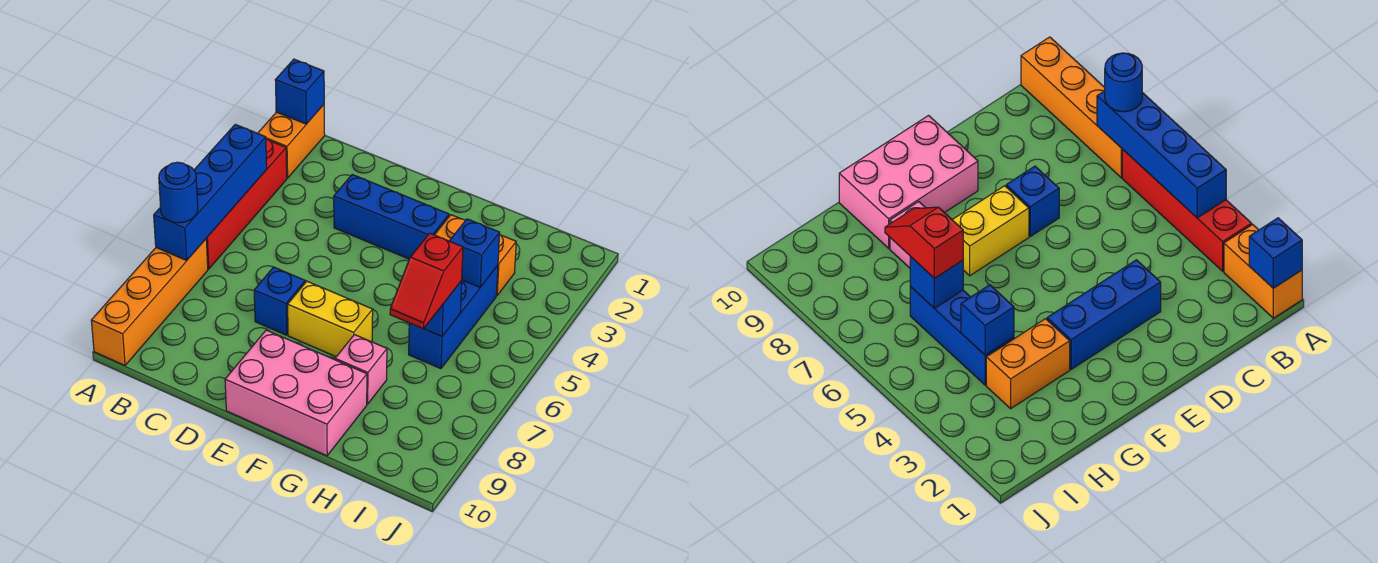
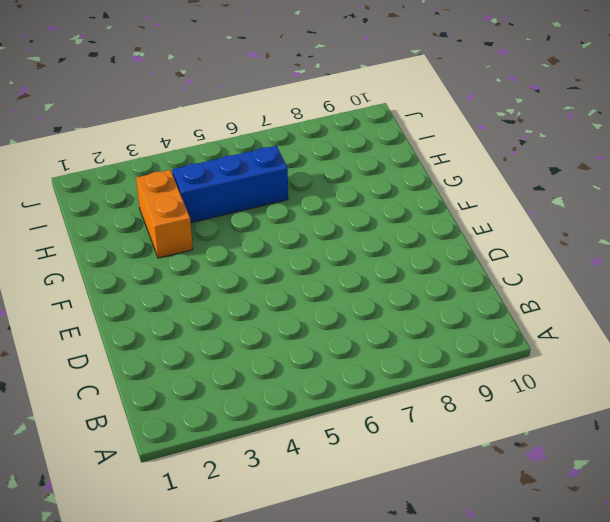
none -> orange 1x2 brick [258,105,325,178]
none -> red 1x4 brick [206,139,287,269]
none -> orange 1x4 brick [91,239,208,365]

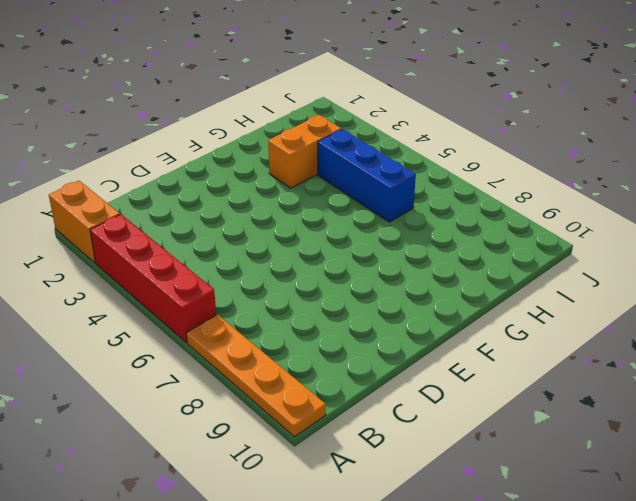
orange 1x4 plate [186,315,326,437] -> orange 1x4 brick [91,239,208,365]
none -> blue 1x3 brick [334,175,449,259]
none -> blue 1x1 brick [254,267,305,335]
none -> yellow 1x2 brick [288,281,373,357]

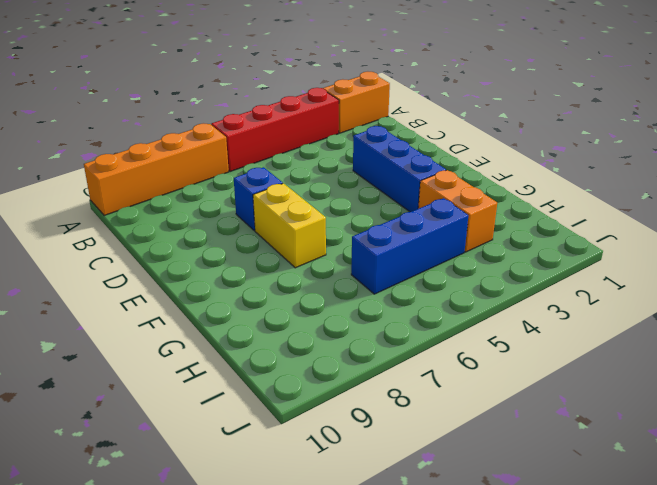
none -> pink 2x3 brick [225,330,367,456]
none -> pink 1x1 brick [335,335,387,404]
none -> blue 1x1 brick [275,59,324,124]

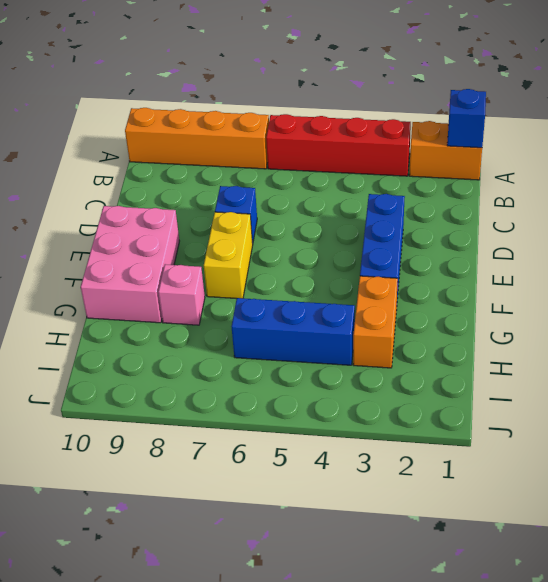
none -> blue 1x4 brick [154,124,267,260]
none -> blue 1x1 brick [450,219,500,287]
none -> blue 1x1 brick [424,281,462,337]

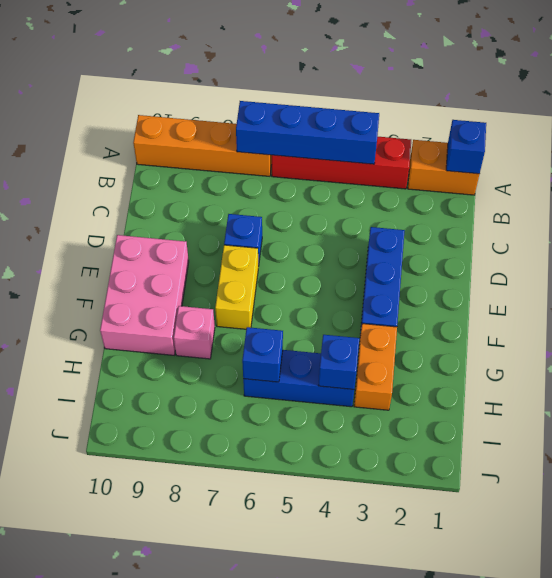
none -> blue 1x1 round brick [159,162,198,223]
none -> red 1x2 slope [390,233,463,329]

